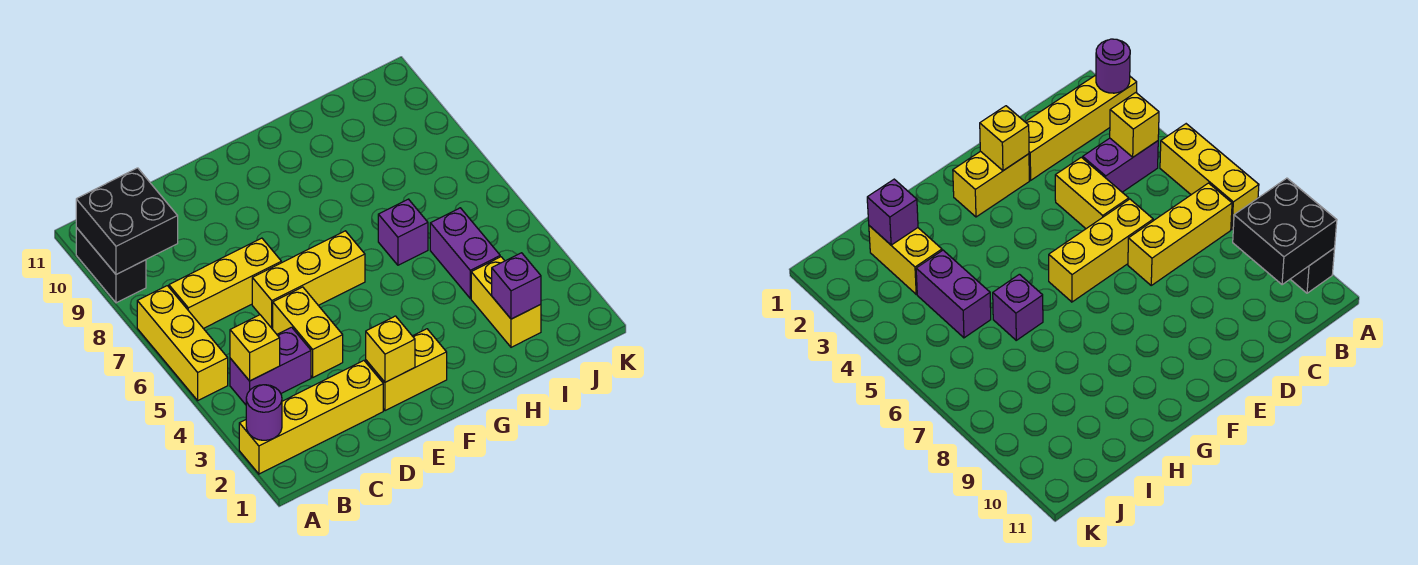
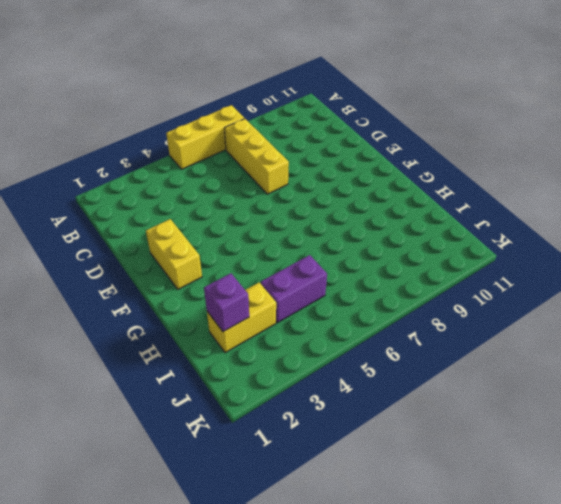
none -> yellow 1x4 brick [239,361,383,474]
none -> black 1x2 brick [76,228,146,303]
none -> purple 1x2 brick [230,327,311,405]

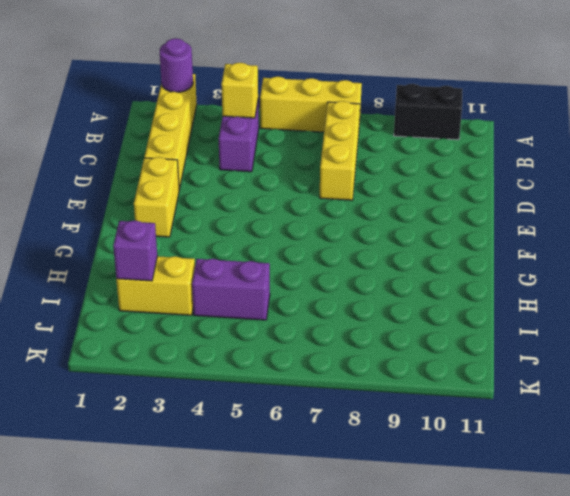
none -> yellow 1x2 brick [273,287,343,377]
none -> yellow 1x3 brick [252,231,365,329]
none -> purple 1x1 brick [378,199,428,265]

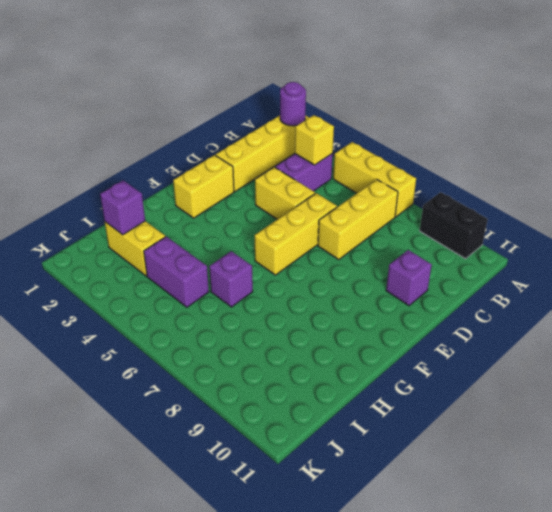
purple 1x1 brick [386,250,432,306] -> none
none -> black 2x2 brick [76,168,178,274]
none -> yellow 1x1 brick [366,316,415,382]

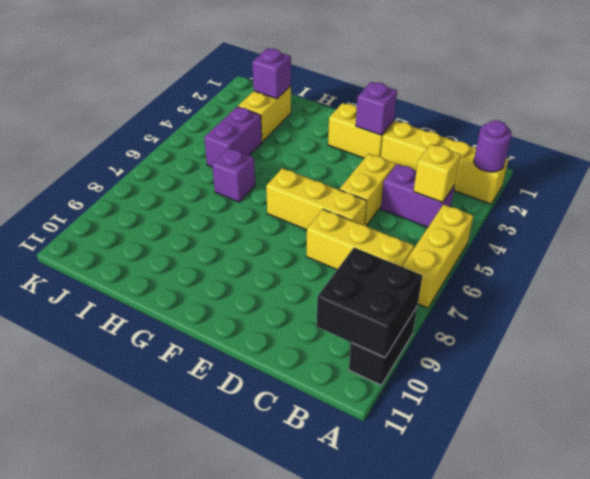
purple 1x1 brick [356,82,397,135] -> yellow 1x1 brick [366,316,415,382]

